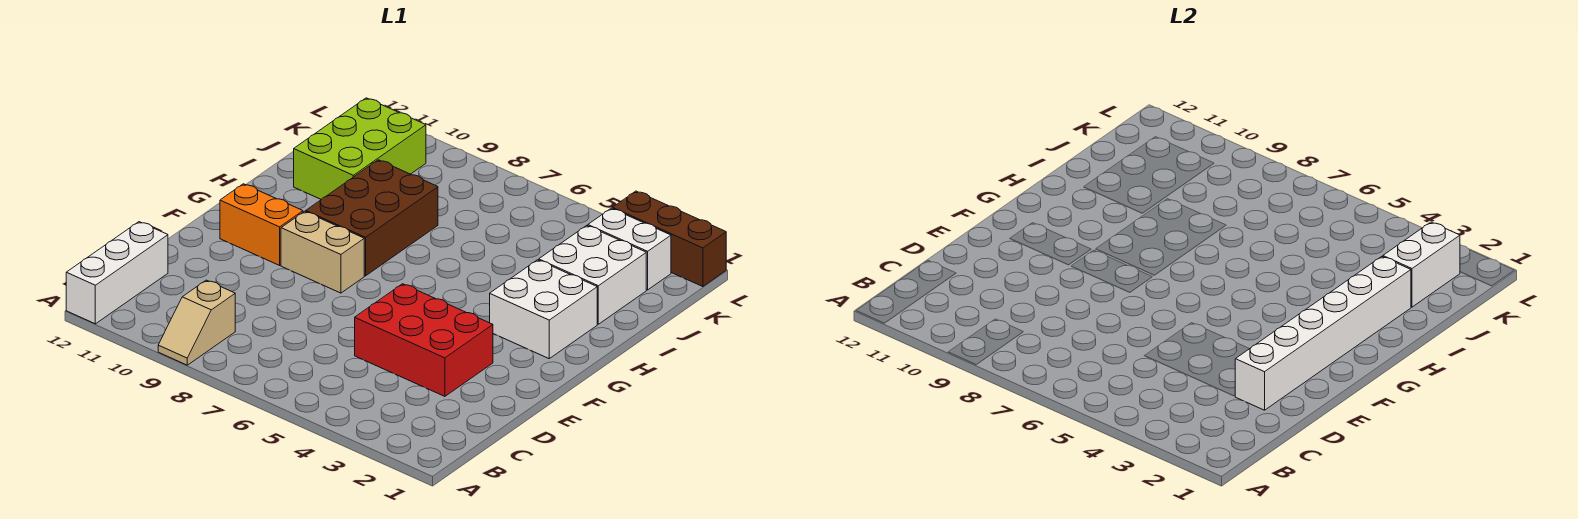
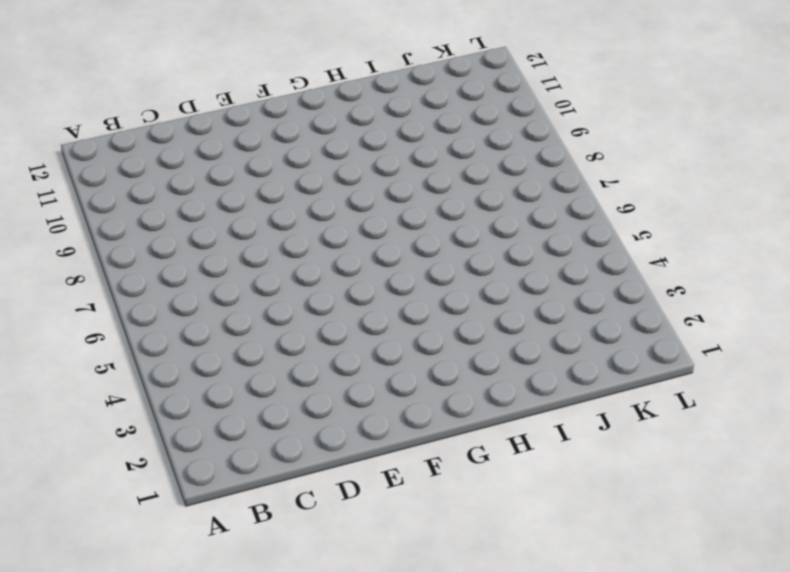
none -> tan 1x2 slope [158,280,235,365]
none -> white 1x3 brick [66,222,168,324]
none -> red 2x3 brick [355,284,493,396]

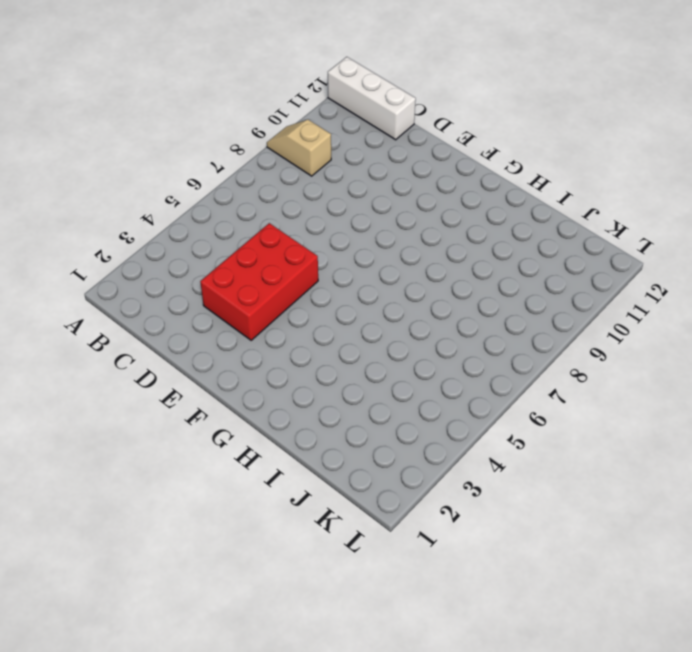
none -> tan 1x2 brick [281,211,364,293]
none -> orange 1x2 brick [220,184,303,265]
none -> white 2x2 brick [490,260,597,358]

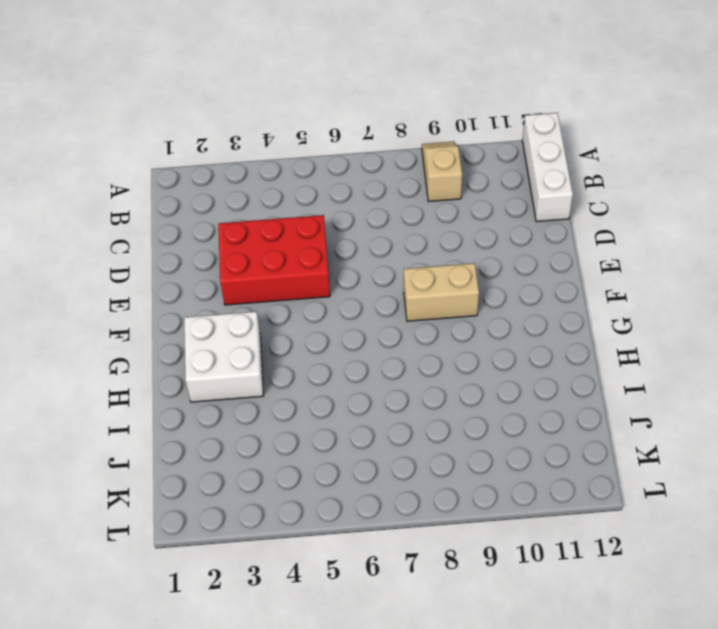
none -> orange 1x2 brick [220,184,303,265]
none -> brown 2x3 brick [306,160,438,276]
none -> white 2x2 brick [539,226,646,324]

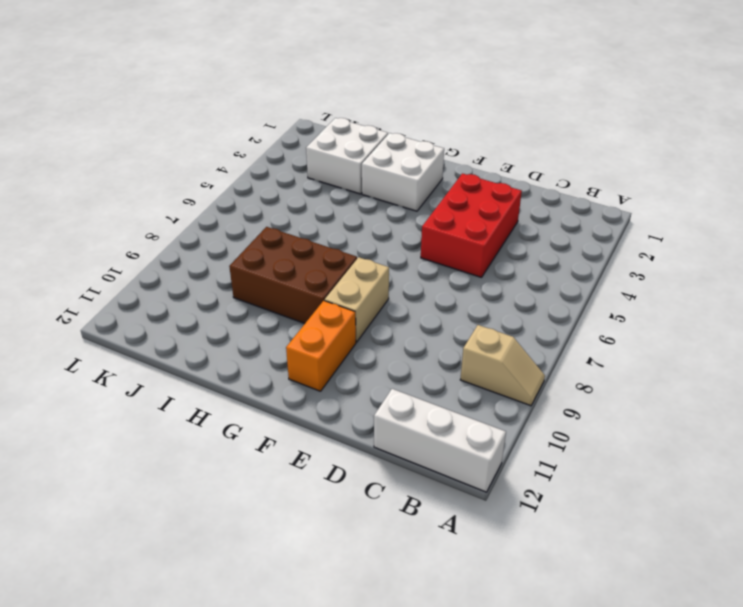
none -> lime 2x3 brick [294,98,426,200]
none -> white 1x2 brick [588,208,671,290]
none -> brown 1x3 brick [612,191,726,287]

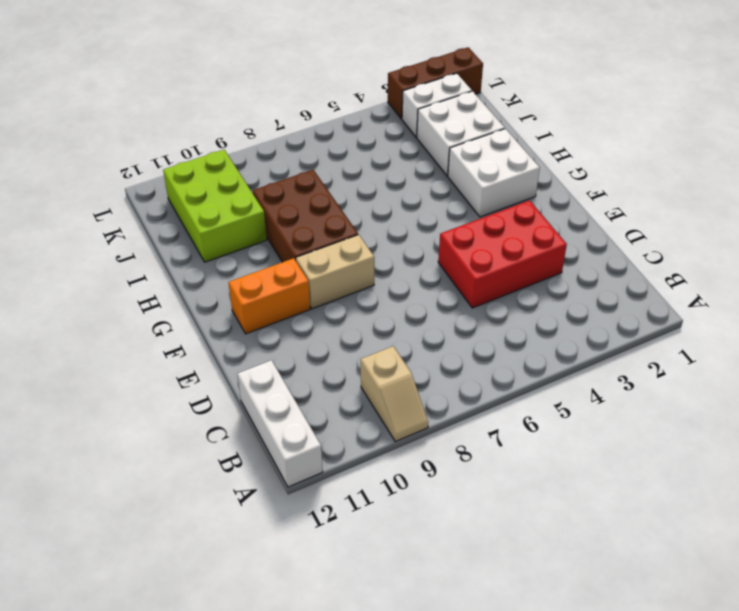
none -> white 1x6 brick [1235,257,1411,410]
none -> white 1x2 brick [1383,222,1460,307]

